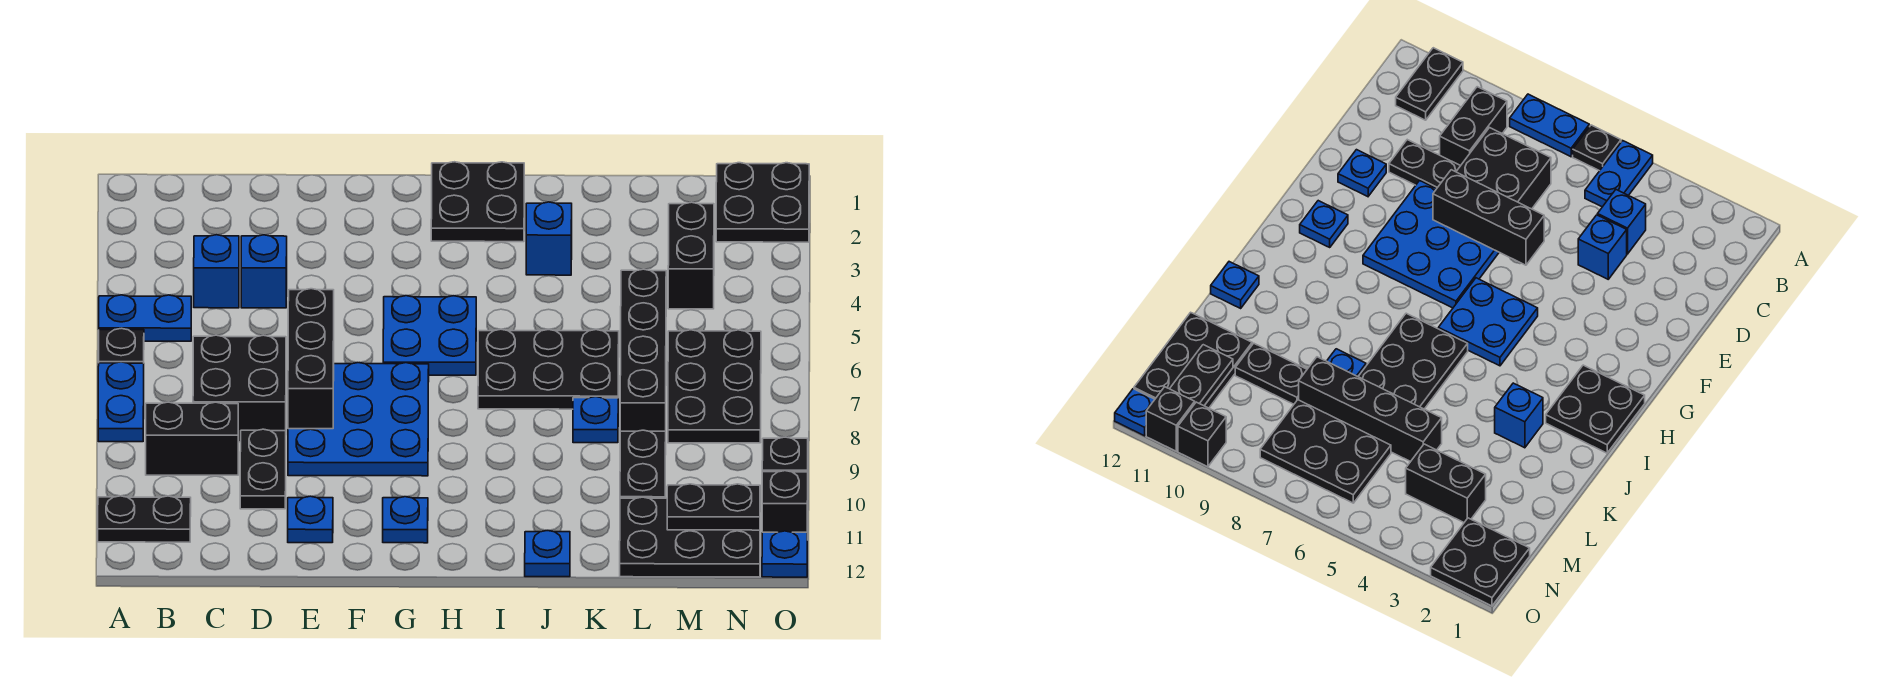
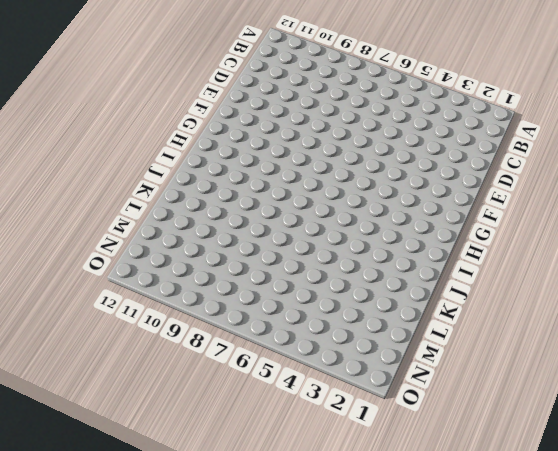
none -> blue 1x2 plate [99,295,191,341]
none -> black 1x1 plate [99,328,144,363]
none -> blue 1x2 plate [98,362,144,442]

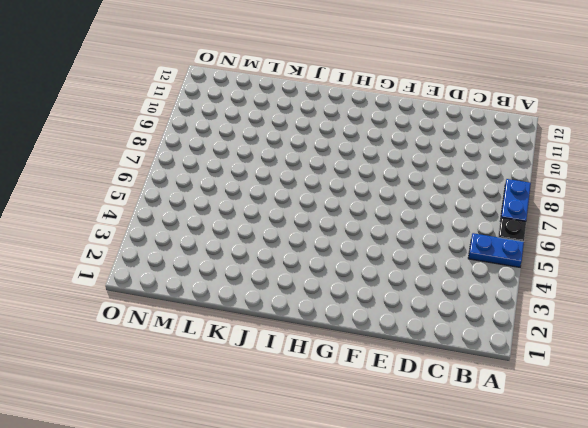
none -> black 1x2 plate [98,496,191,542]
none -> black 1x2 brick [146,402,238,475]
none -> blue 1x1 brick [194,235,239,308]

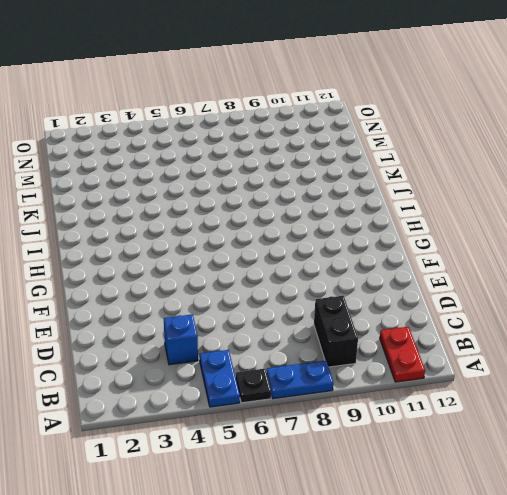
red 1x2 plate [380,327,425,382] -> black 1x2 plate [98,496,191,542]
none -> black 2x2 brick [193,335,286,442]
none -> blue 1x1 brick [241,235,287,308]
none -> black 1x2 plate [240,429,286,509]

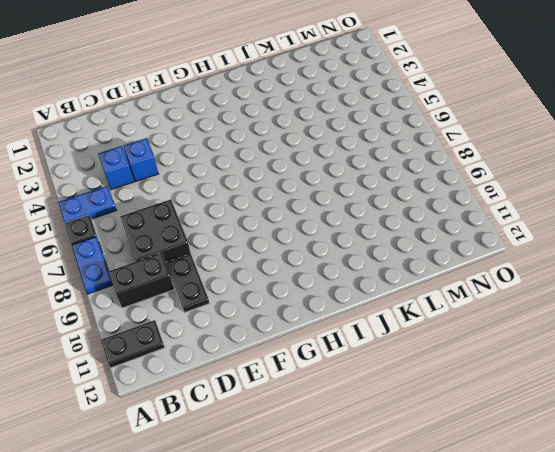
none -> blue 3x3 plate [288,363,429,476]
none -> blue 1x1 plate [288,496,333,543]
none -> blue 2x2 plate [383,296,476,375]

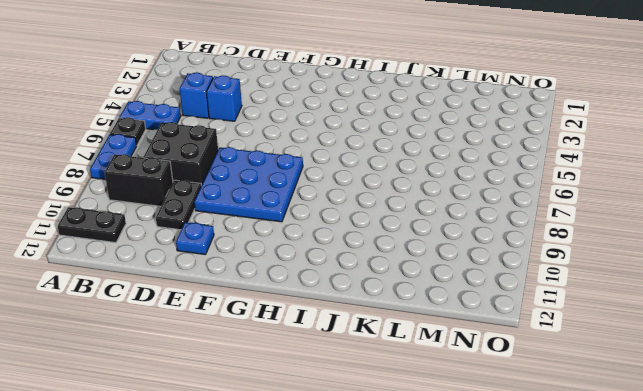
none -> blue 2x2 plate [383,296,476,375]
none -> blue 1x1 plate [383,497,428,543]
none -> black 2x2 plate [431,162,524,242]

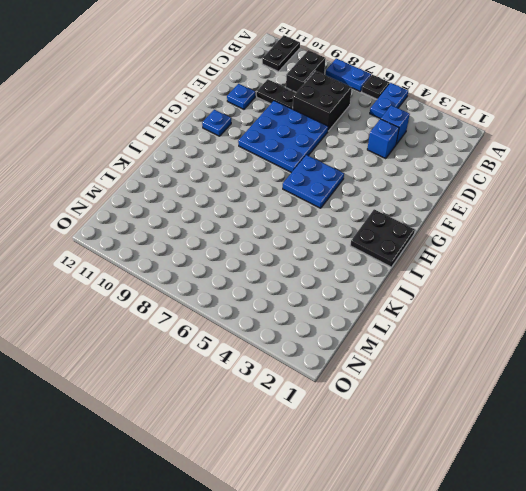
none -> black 2x3 plate [478,329,619,409]
none -> blue 1x1 brick [526,202,572,275]
none -> blue 1x1 plate [525,530,570,577]

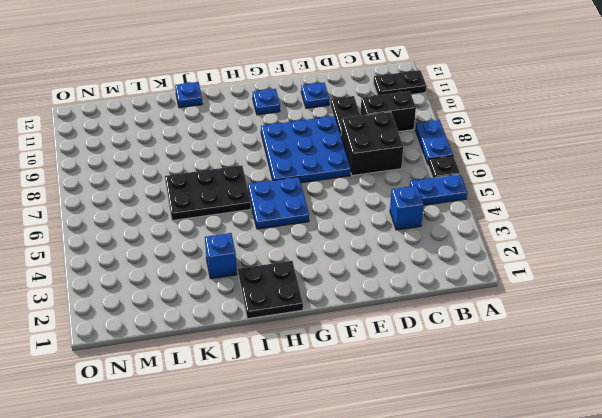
none -> blue 1x1 brick [241,235,287,308]
none -> blue 1x1 plate [573,397,618,443]
none -> black 1x4 brick [620,269,666,431]

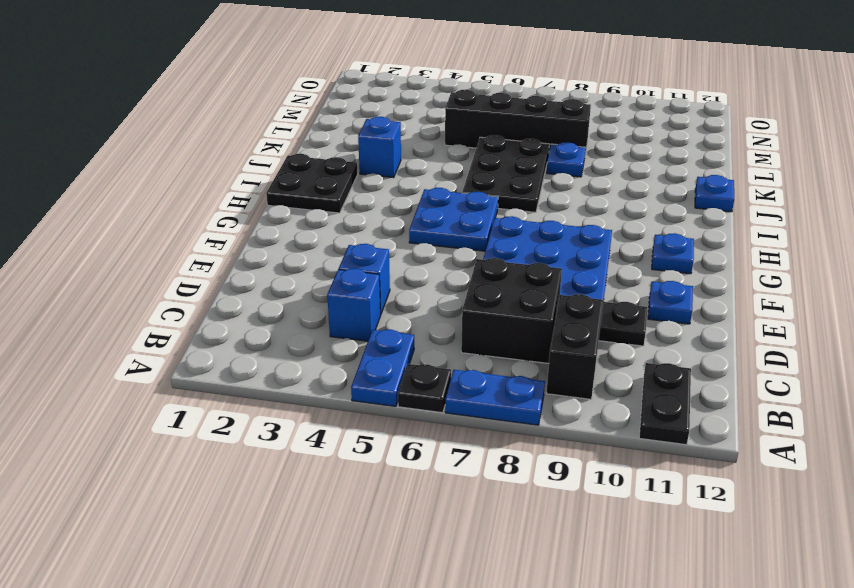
none -> black 1x2 plate [620,430,666,498]
none -> black 2x3 plate [620,497,760,577]
none -> black 1x2 brick [668,202,714,309]

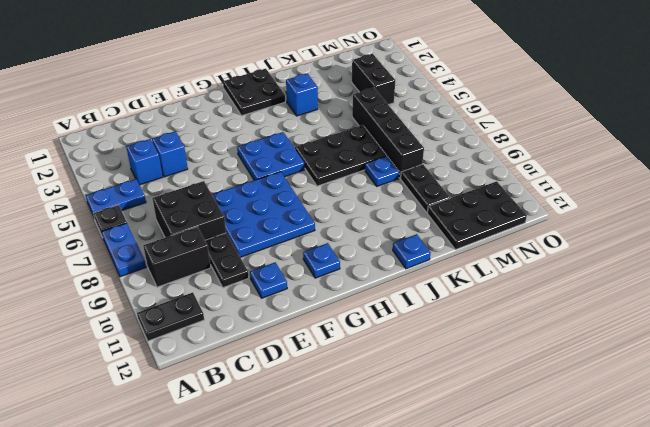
none -> black 2x3 plate [668,330,761,443]
none -> black 2x2 plate [716,163,809,242]
none -> black 1x1 brick [762,437,808,472]

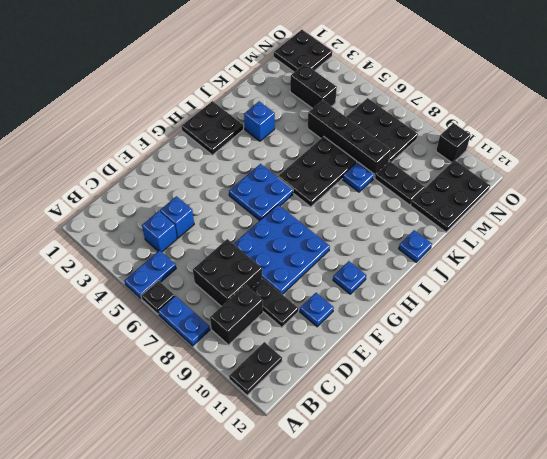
none -> black 1x1 brick [762,471,808,540]
none -> blue 1x1 plate [762,531,807,577]
none -> black 1x3 brick [288,289,334,429]

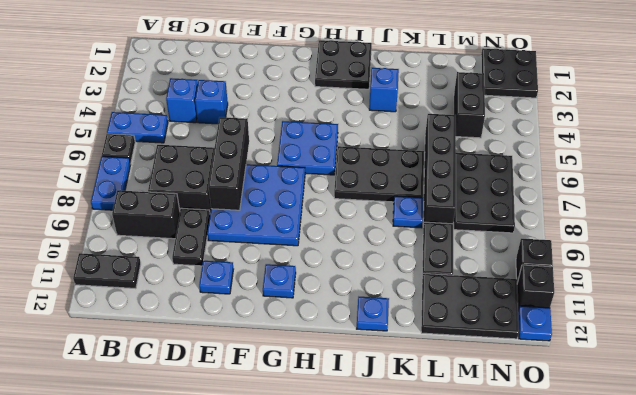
none -> black 1x2 plate [667,484,760,530]

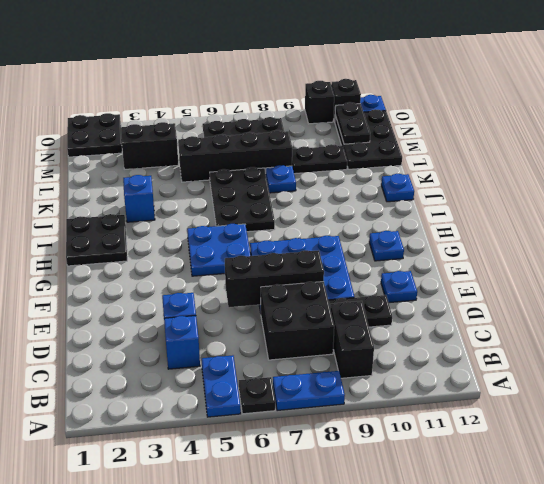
none -> black 1x2 plate [98,496,191,542]

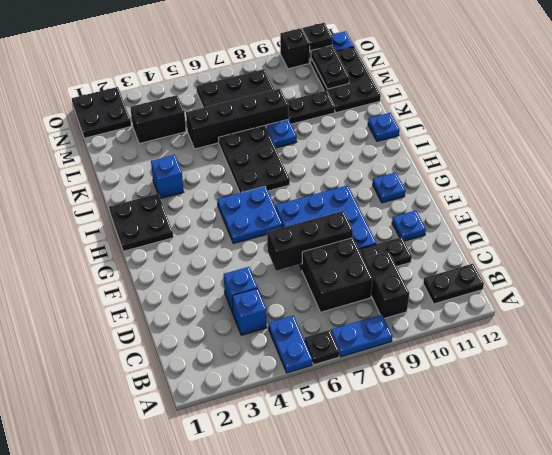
black 1x2 plate [423,264,484,304] -> black 1x2 plate turned to [98,496,191,542]

